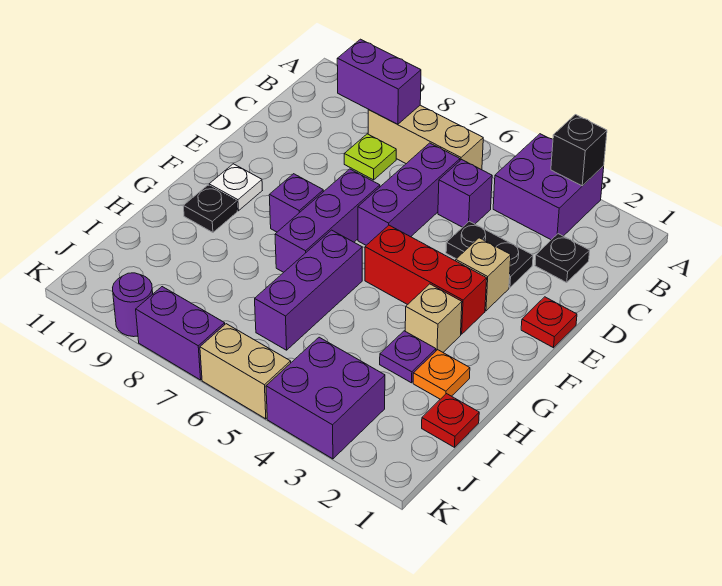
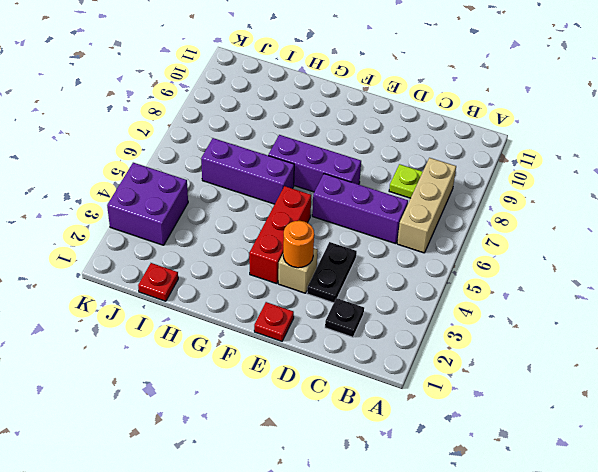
orange 1x1 round brick [283,221,314,268] -> none
none -> purple 2x2 brick [493,134,604,240]
none -> purple 1x1 brick [438,160,492,227]
none -> purple 1x1 brick [269,174,323,232]

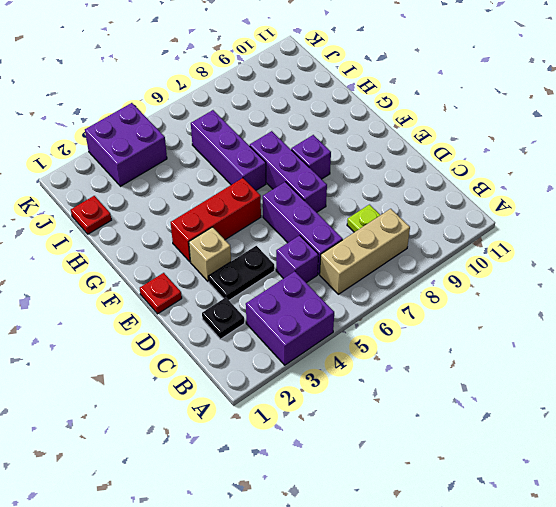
none -> white 1x1 plate [209,164,262,211]
none -> tan 1x1 brick [405,284,462,352]
none -> black 1x1 plate [183,185,237,232]

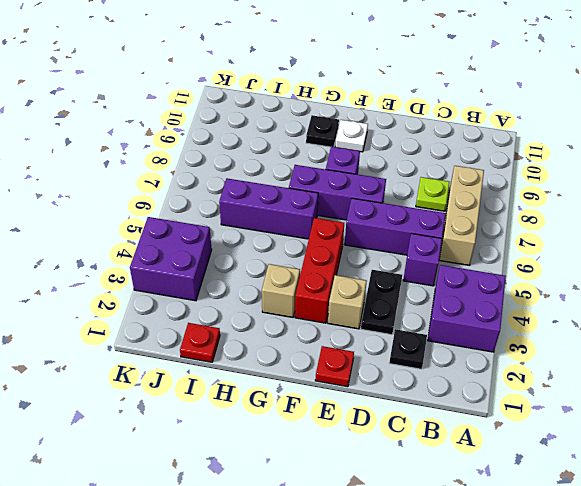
none -> orange 1x1 plate [413,350,470,399]
none -> purple 1x1 plate [380,331,436,383]
none -> tan 1x2 brick [200,324,291,419]

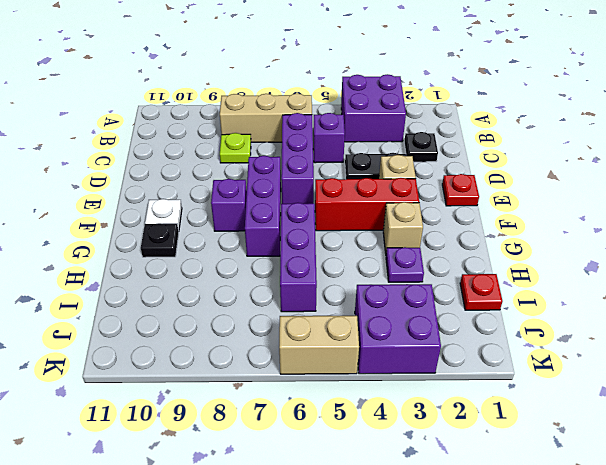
none -> orange 1x1 plate [413,350,470,399]
none -> purple 1x2 brick [136,287,225,380]
none -> purple 1x1 round brick [113,273,153,337]

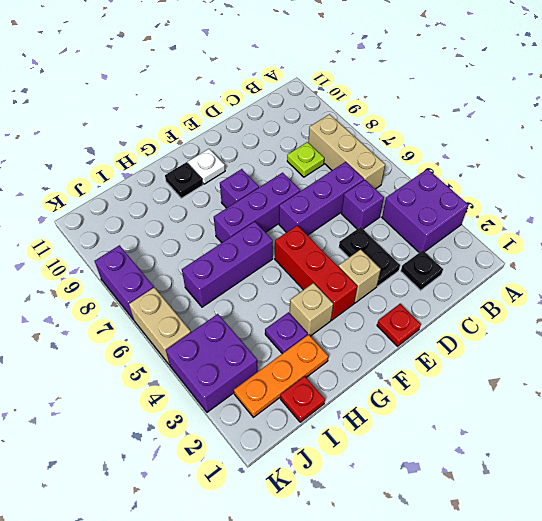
orange 1x3 plate [234,334,328,417] -> orange 1x1 plate [413,350,470,399]
none -> purple 1x1 round brick [113,273,153,337]
none -> black 1x1 brick [551,115,607,186]
none -> purple 1x2 brick [337,39,421,124]

